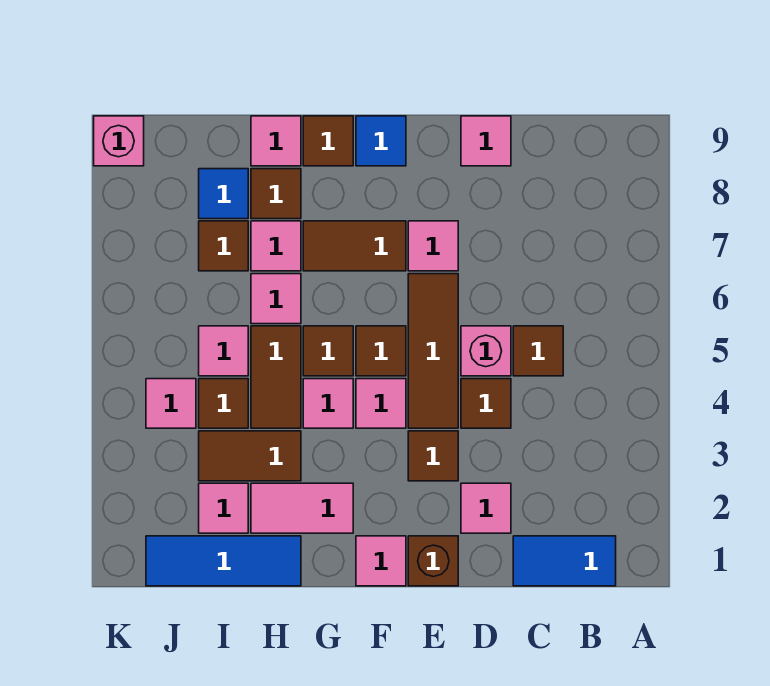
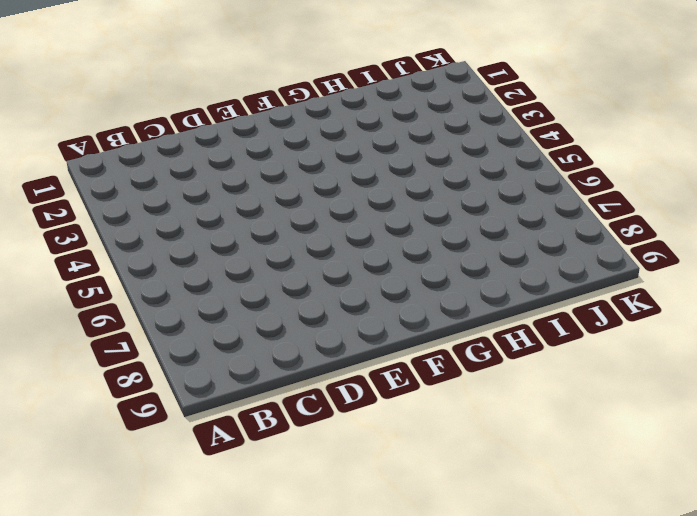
none -> blue 1x2 tile [513,536,616,586]
none -> brown 1x1 tile [513,326,563,376]
none -> pink 1x1 tile [461,483,511,533]
none -> brown 1x1 tile [461,379,511,428]

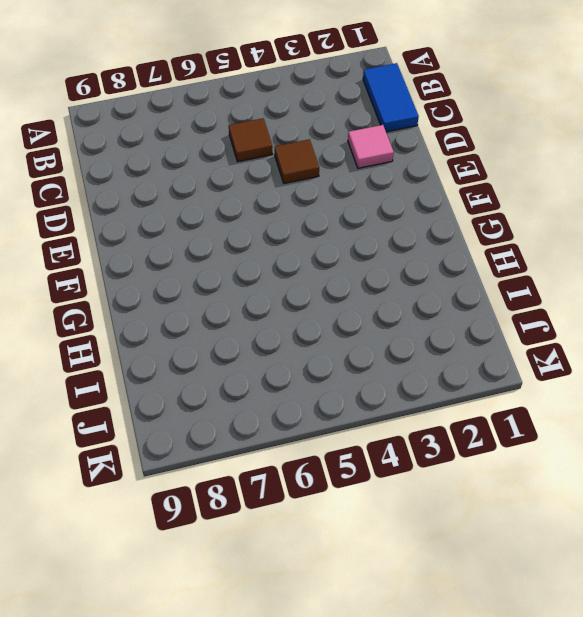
none -> pink 1x1 brick [461,326,511,376]
none -> pink 1x1 tile [461,116,511,166]
none -> brown 1x1 brick [408,536,458,586]
none -> brown 1x1 tile [408,431,458,481]

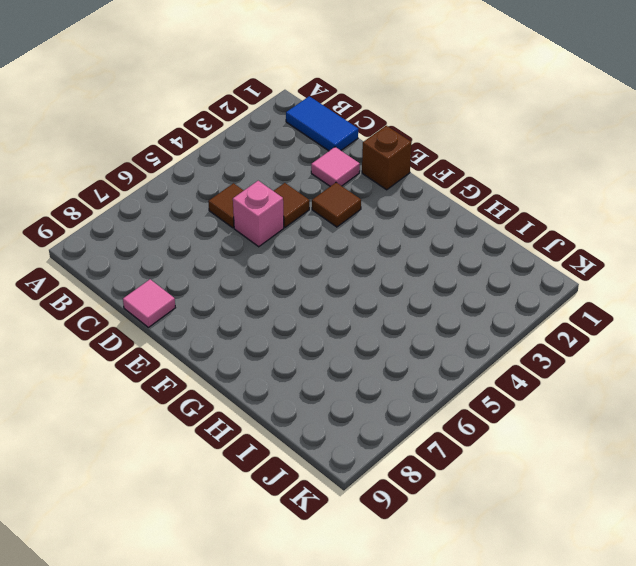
none -> brown 1x3 tile [408,274,458,428]
none -> pink 1x1 tile [408,221,458,271]
none -> pink 1x1 tile [356,536,406,586]
none -> pink 1x1 tile [356,379,406,428]

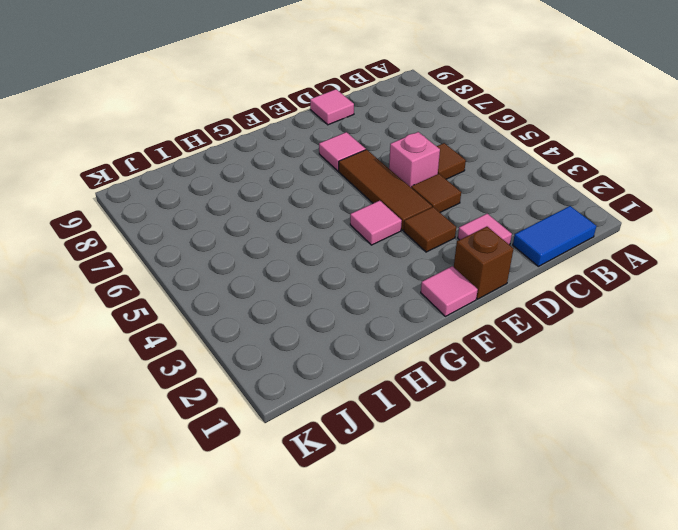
none -> brown 1x1 tile [356,326,406,376]
none -> brown 1x2 tile [303,221,406,271]
none -> blue 1x1 tile [356,116,406,166]
none -> pink 1x2 tile [251,483,353,533]

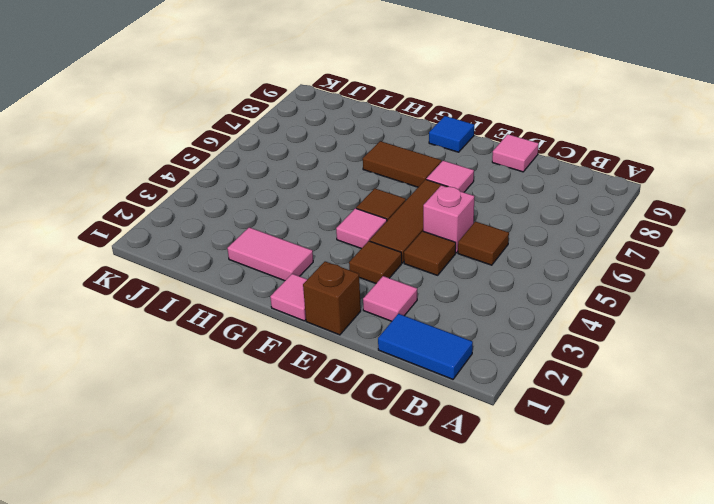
none -> pink 1x1 tile [303,379,353,428]
none -> brown 1x1 tile [303,326,353,376]
none -> brown 1x1 tile [303,116,353,166]
none -> blue 1x3 tile [146,536,301,586]

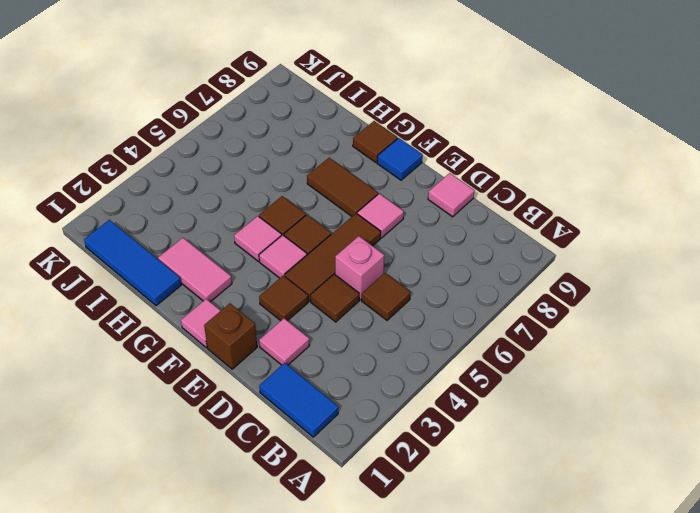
none -> brown 1x2 tile [199,431,301,481]
none -> brown 1x2 tile [251,326,301,428]
none -> pink 1x1 tile [251,274,301,324]
none -> pink 1x1 tile [251,221,301,271]

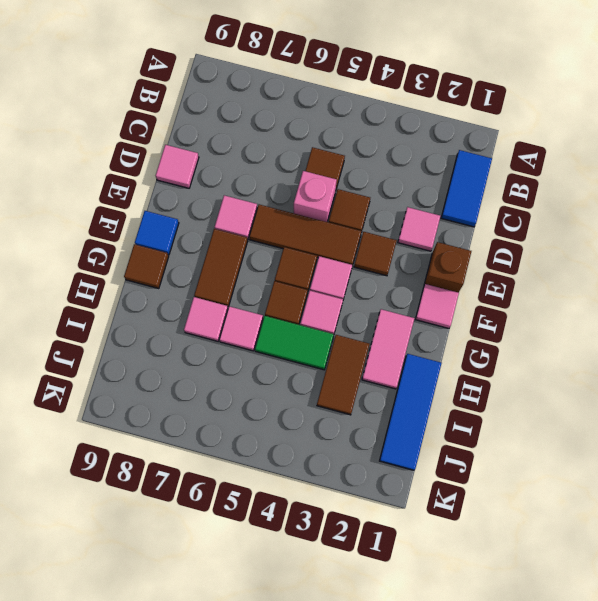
green 1x2 tile [255,316,334,370] -> brown 1x2 tile [251,326,301,428]
none -> brown 1x1 tile [251,169,301,219]
none -> pink 1x1 tile [251,116,301,166]
none -> pink 1x1 tile [199,483,248,533]
none -> brown 1x1 tile [199,379,248,428]

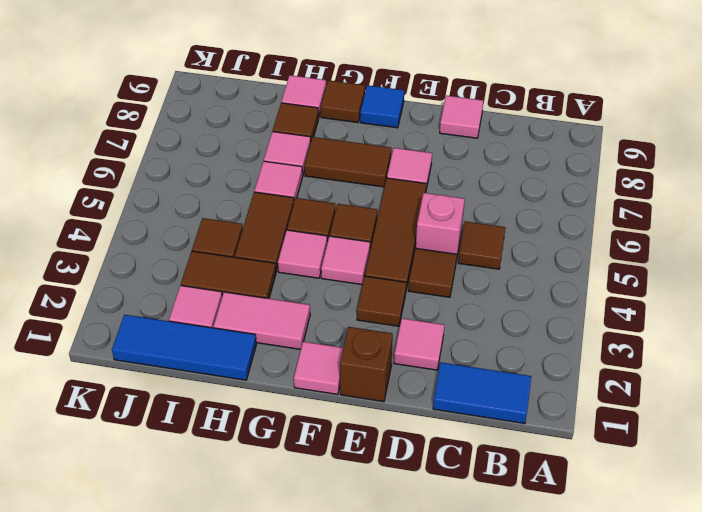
none -> pink 1x1 tile [199,326,248,376]
none -> brown 1x1 tile [199,221,248,271]
none -> blue 1x1 tile [199,169,248,219]
none -> pink 1x1 tile [146,379,196,428]

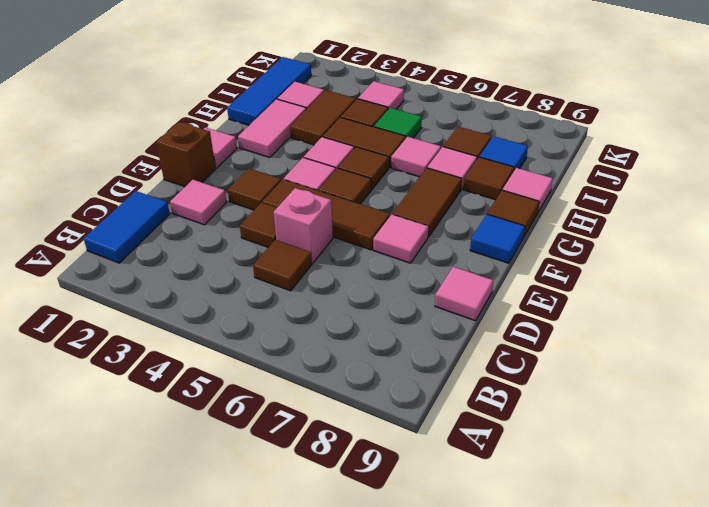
green 1x1 tile [374,108,422,138] -> pink 1x1 tile [199,326,248,376]
none -> pink 1x1 brick [94,116,144,166]

